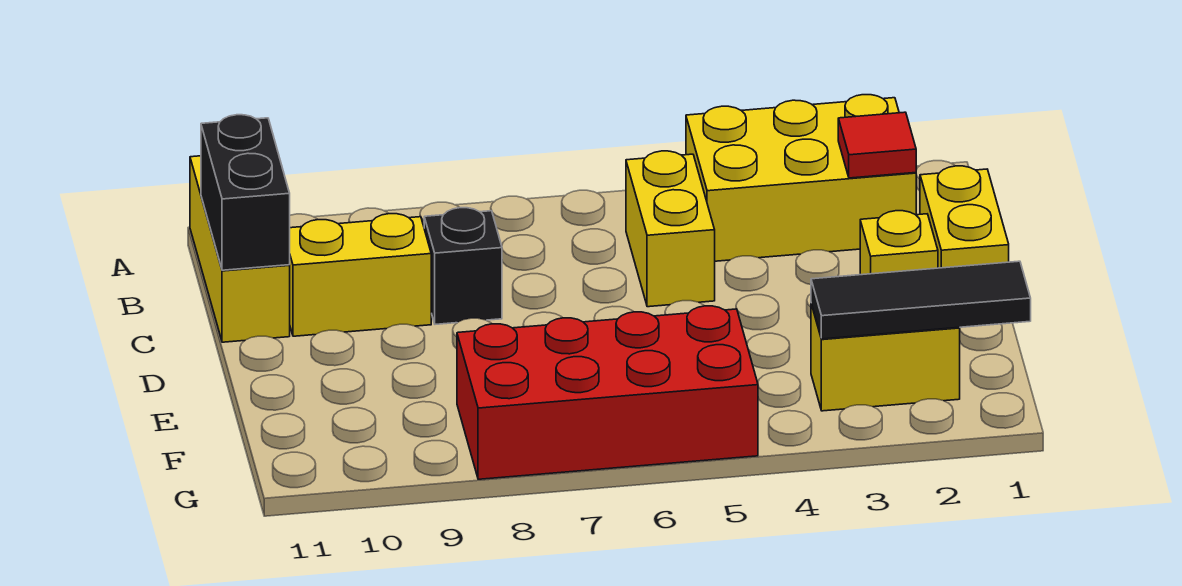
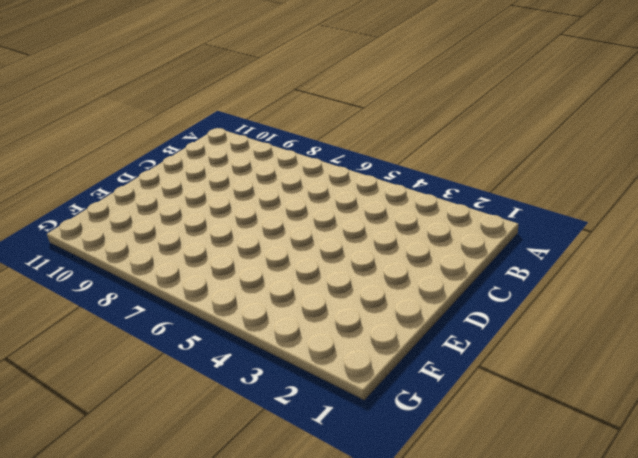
none -> yellow 2x3 brick [686,95,916,261]
none -> yellow 1x3 brick [190,156,290,342]
none -> yellow 1x2 brick [626,151,715,307]

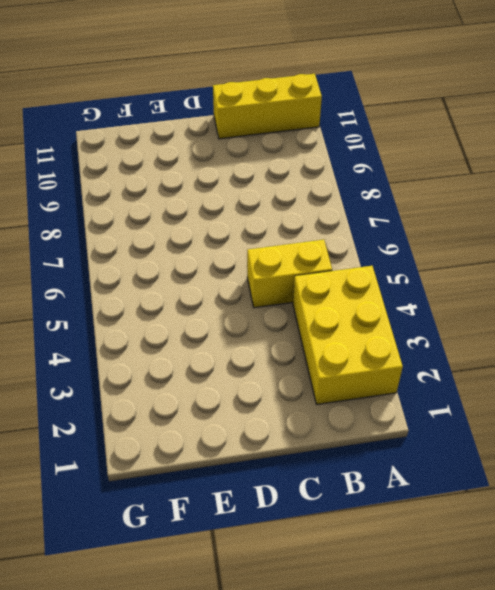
none -> yellow 1x2 brick [920,166,1009,268]
none -> black 1x1 brick [424,208,502,324]
none -> yellow 1x2 brick [290,214,431,336]

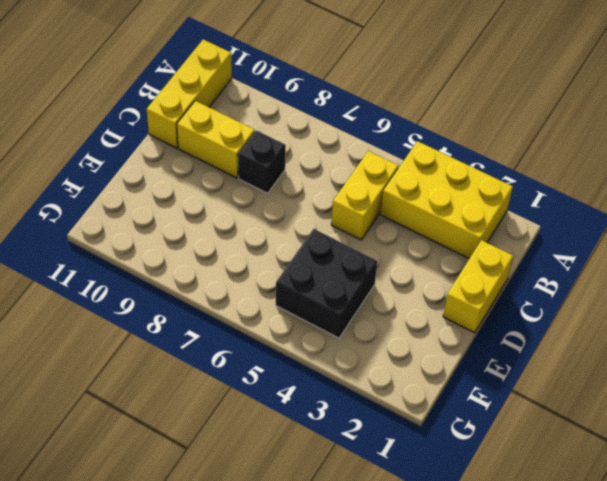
black 2x2 brick [276,229,378,338] -> red 2x4 brick [457,306,758,479]
none -> yellow 1x1 brick [860,211,938,275]
none -> yellow 1x2 brick [811,304,960,411]
none -> red 1x1 tile [838,112,916,178]

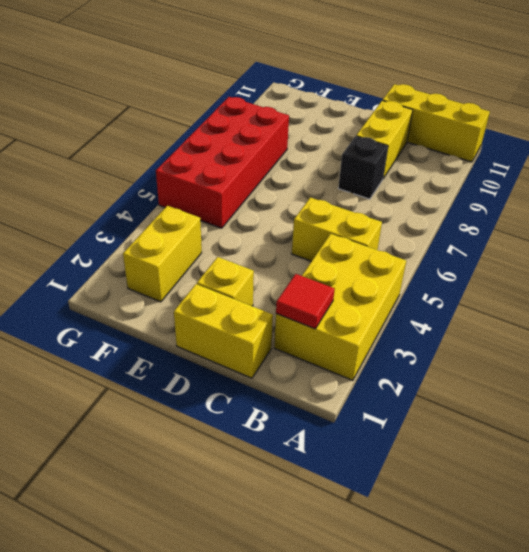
none -> black 1x2 brick [201,115,290,270]
none -> black 1x3 tile [811,261,1031,339]

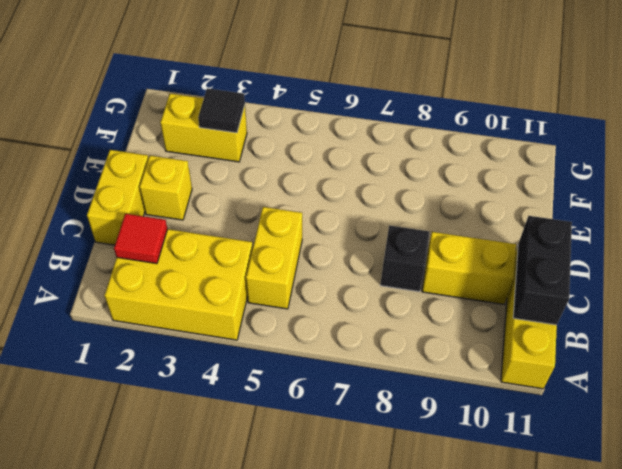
black 1x1 tile [198,88,245,133] -> black 1x3 tile [811,261,1031,339]
none -> red 2x4 brick [457,306,758,479]

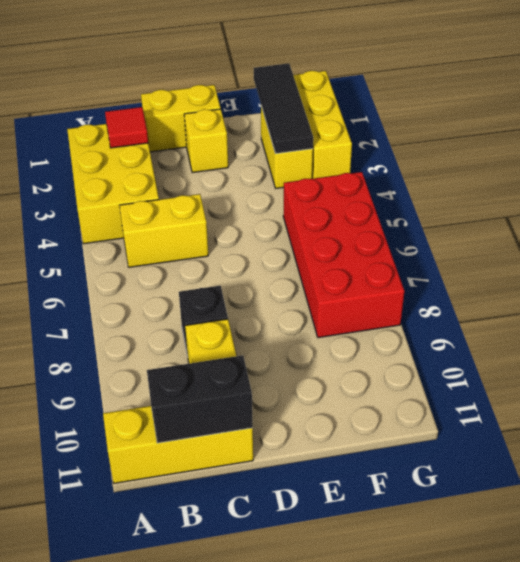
yellow 1x3 brick [293,71,352,179] -> none

